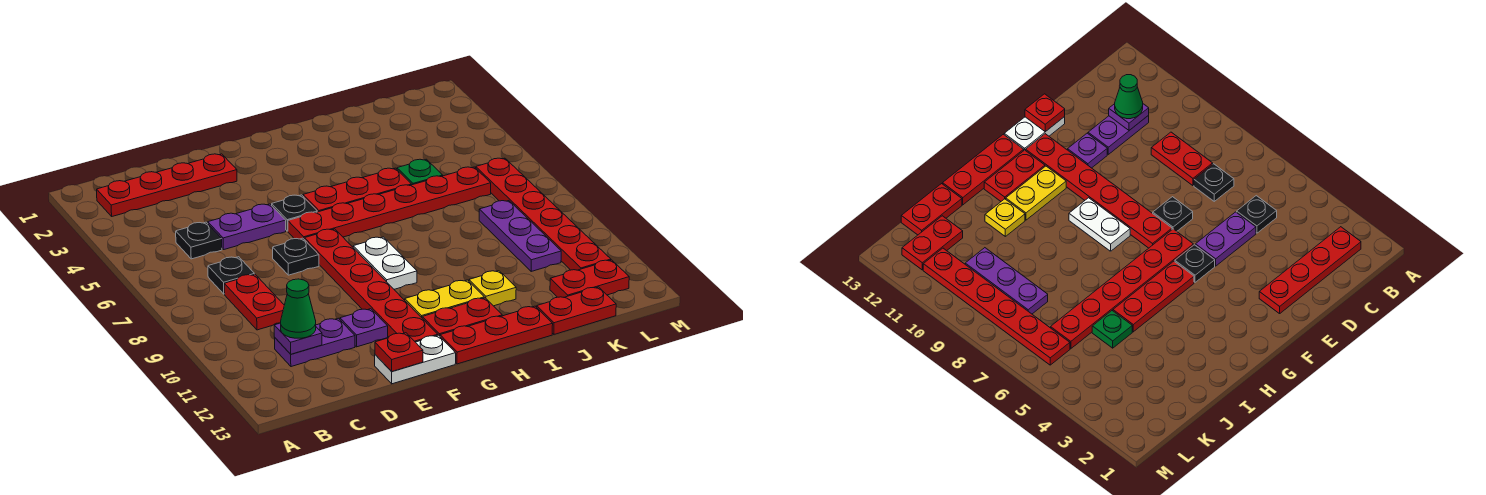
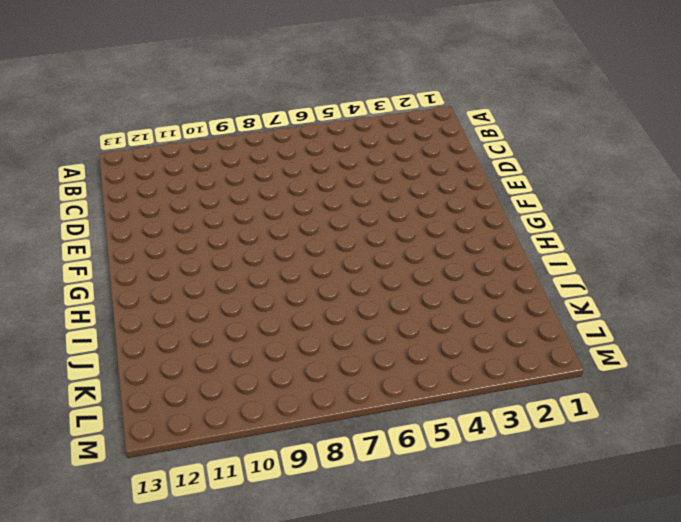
none -> red 1x4 plate [97,154,237,216]
none -> black 1x1 plate [176,222,222,259]
none -> black 1x1 plate [208,257,254,294]

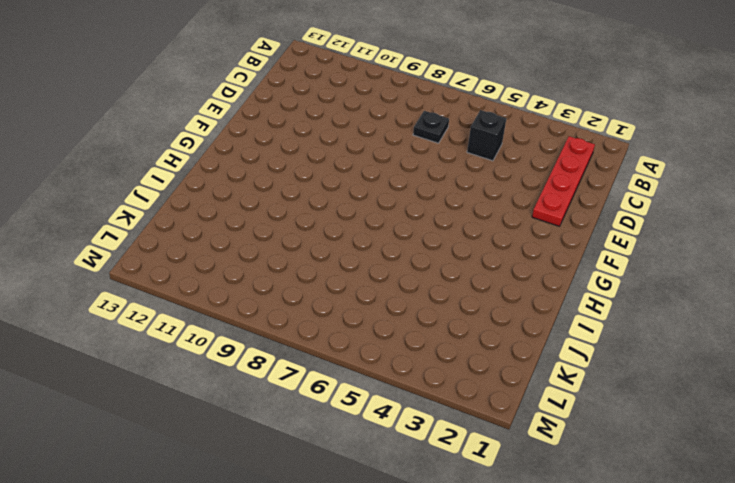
black 1x1 brick [467,110,506,161] -> black 1x1 plate [176,222,222,259]
none -> red 1x2 plate [224,274,284,330]
none -> purple 1x2 plate [275,318,355,367]
none -> purple 1x2 plate [208,204,286,250]

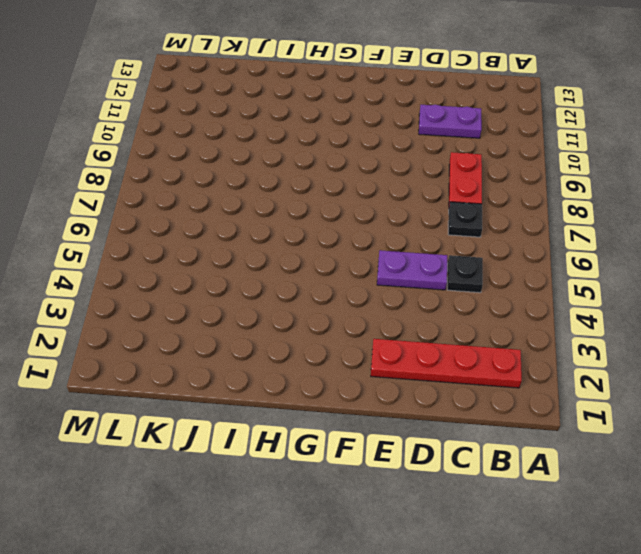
none -> black 1x1 plate [273,238,319,275]
none -> purple 1x1 plate [340,309,388,347]
none -> white 1x2 plate [375,335,456,384]

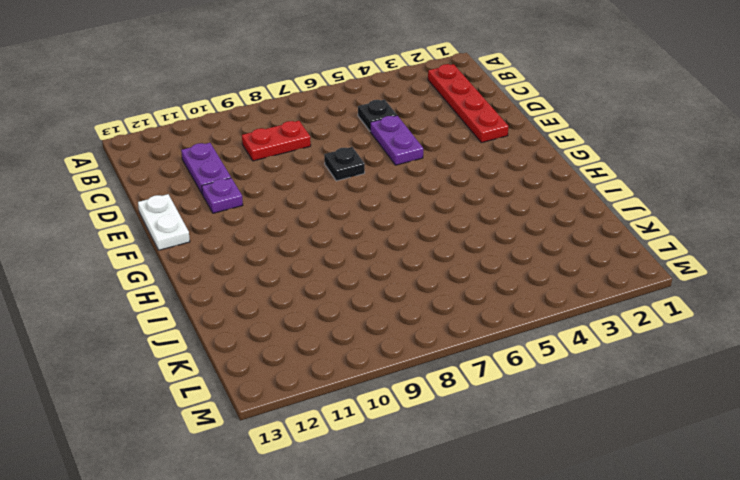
none -> black 1x1 plate [208,257,254,294]
none -> black 1x1 plate [272,195,317,231]
none -> red 1x6 plate [288,167,491,240]

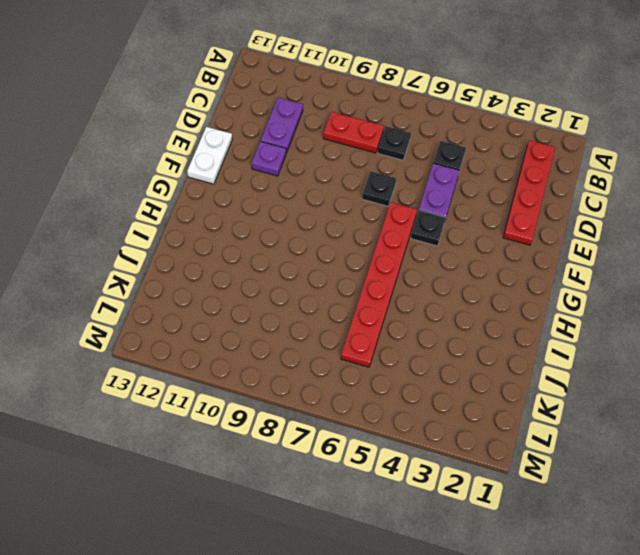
none -> red 1x6 plate [305,229,438,342]
none -> red 1x3 plate [303,168,412,212]
none -> white 1x2 plate [353,237,417,289]

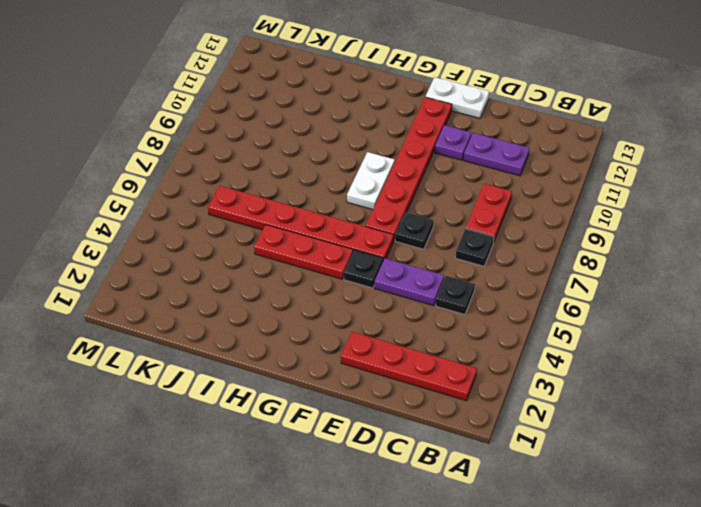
none -> yellow 1x2 plate [405,280,484,318]
none -> red 1x2 plate [422,298,502,336]
none -> red 1x3 plate [440,306,553,364]

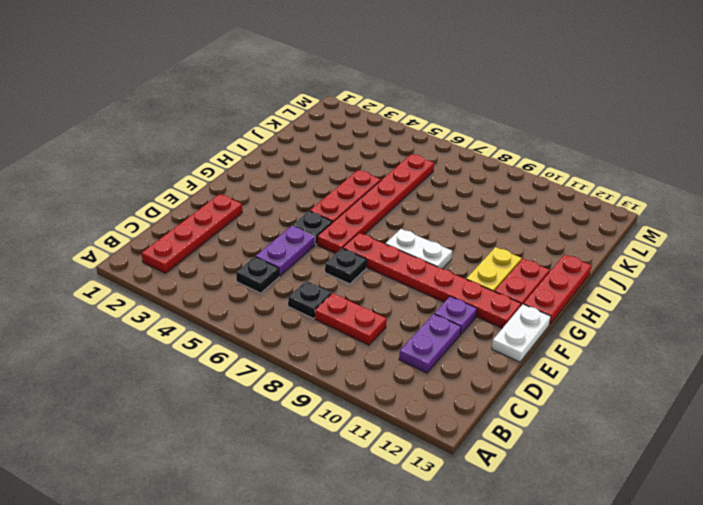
none -> yellow 1x1 plate [469,271,516,306]
none -> green 1x1 plate [397,159,443,185]
none -> red 1x2 plate [537,287,616,334]

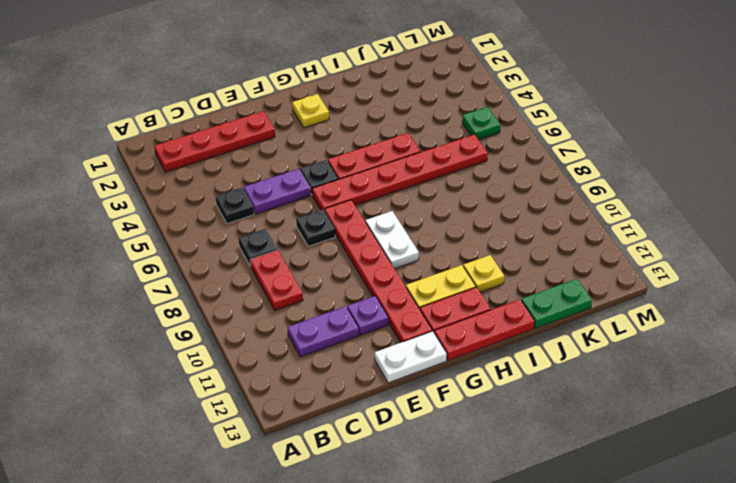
yellow 1x1 plate [292,94,329,128] -> none
green 1x2 plate [521,279,592,328] -> red 1x2 plate [537,287,616,334]
green 1x1 plate [462,107,500,140] -> green 1x1 plate moved to [397,159,443,185]
none -> purple 1x3 plate [479,201,561,271]
none -> red 1x2 plate [550,260,629,297]
none -> red 1x6 plate [476,158,611,270]

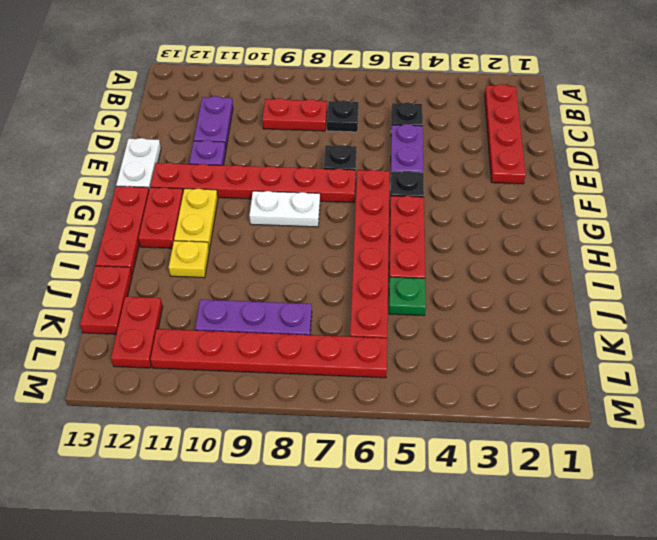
none -> purple 1x1 plate [274,323,322,354]
none -> red 1x1 plate [375,333,423,371]
none -> green 1x1 cone [281,279,316,338]

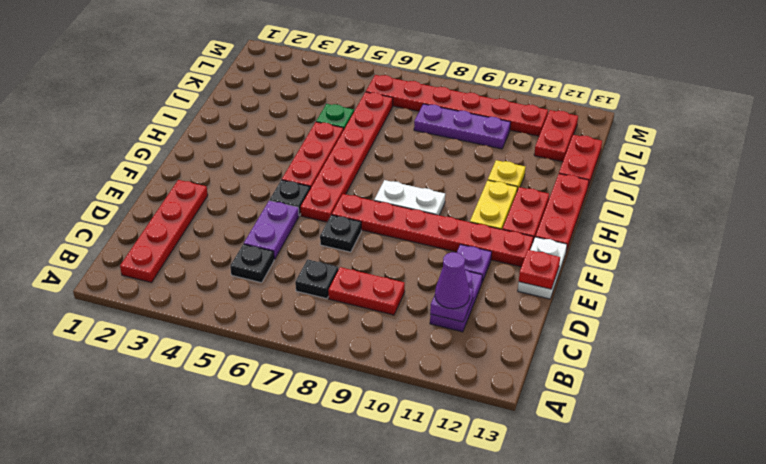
purple 1x1 cone [435,252,470,309] -> green 1x1 cone [281,279,316,338]

